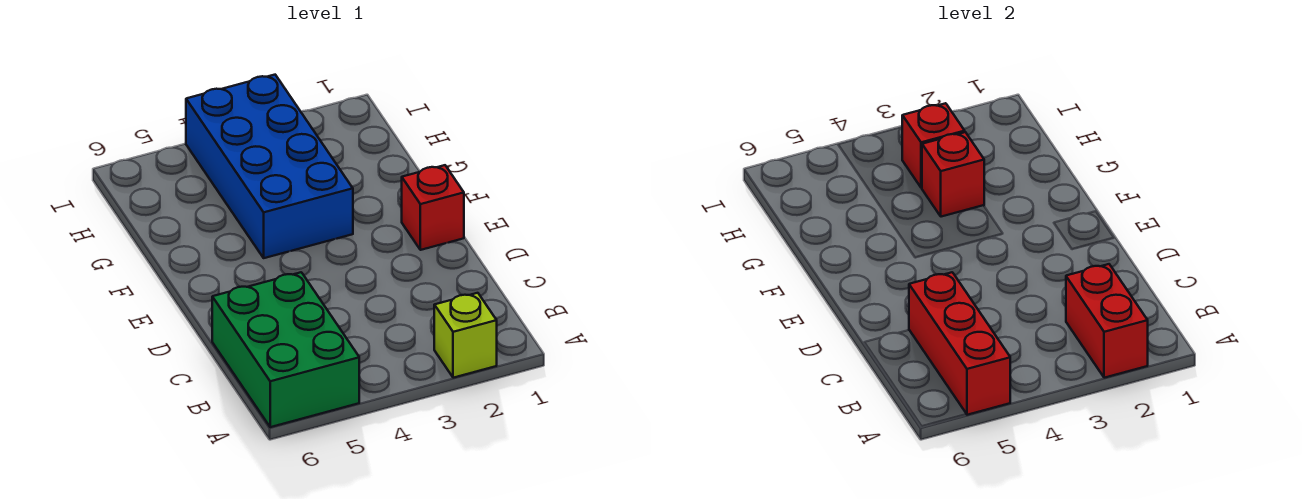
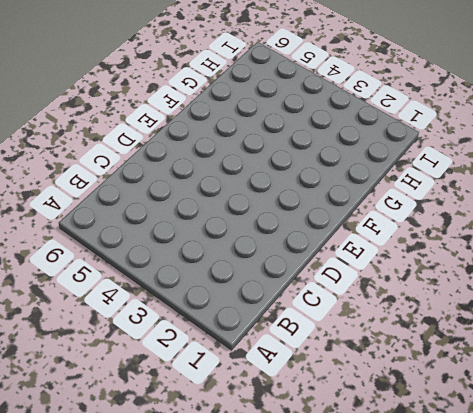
none -> lime 1x1 brick [434,293,497,378]
none -> green 2x3 brick [212,272,359,427]

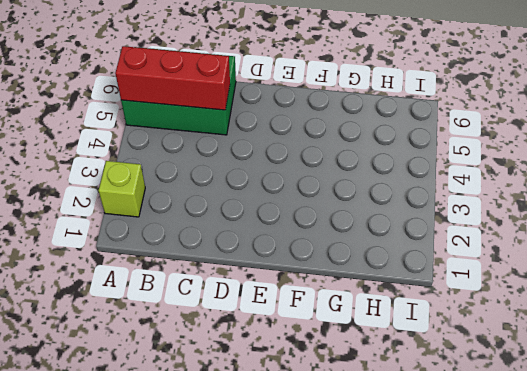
none -> red 1x1 brick [402,165,464,250]
none -> blue 2x4 brick [186,75,353,258]

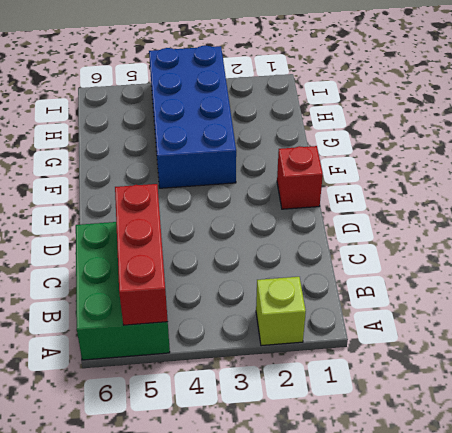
none -> red 1x2 brick [1066,264,1148,378]
none -> red 1x1 brick [922,132,984,217]

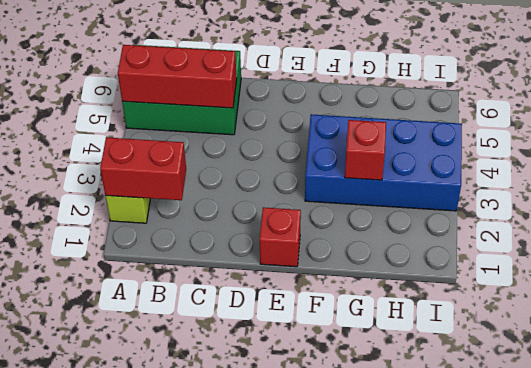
none -> red 1x1 brick [902,103,965,188]

